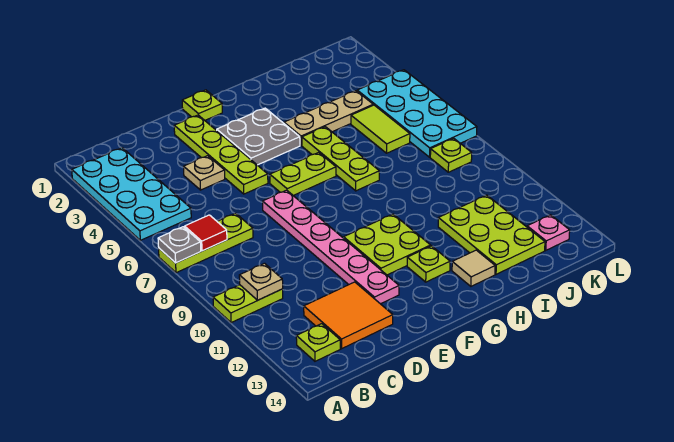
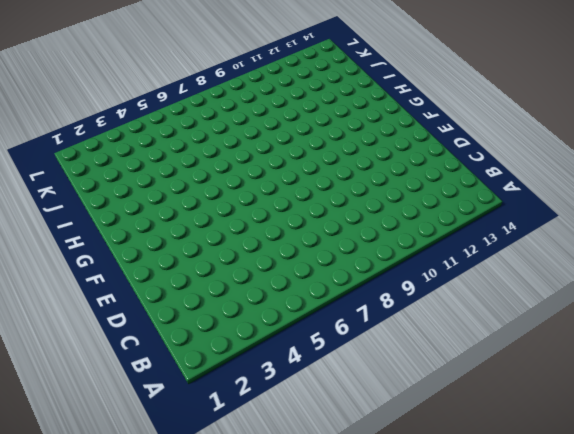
none -> cyan 2x4 plate [72,148,191,240]
none -> lime 1x3 plate [159,213,253,273]
none -> lime 1x2 plate [213,285,283,323]

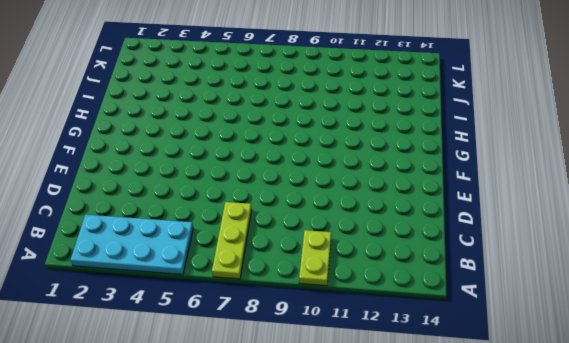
none -> lime 1x1 plate [296,324,340,361]
none -> orange 2x2 tile [304,282,393,349]
none -> tan 1x1 plate [184,156,225,190]

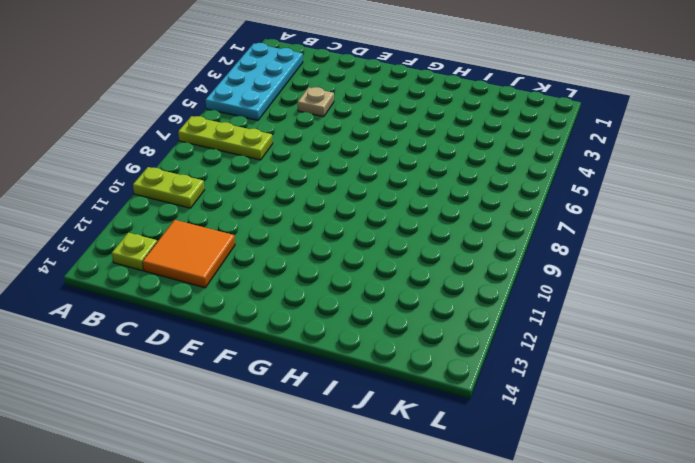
none -> lime 1x4 plate [174,115,268,194]
none -> pink 1x6 plate [263,190,399,304]
none -> lime 1x1 plate [182,90,222,120]

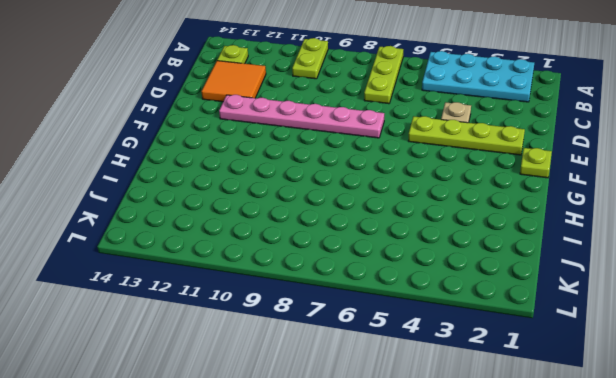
none -> grey 2x2 plate [217,108,300,165]
none -> lime 1x2 plate [270,152,336,196]
none -> lime 2x2 plate [344,214,431,275]

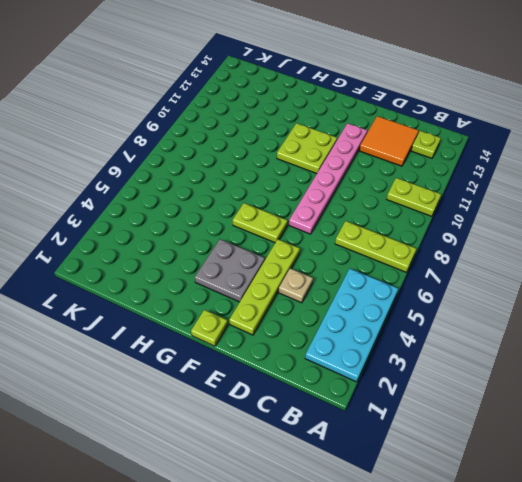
none -> lime 1x1 plate [407,246,450,282]
none -> tan 1x3 plate [284,91,373,145]
none -> lime 1x3 plate [302,127,379,191]

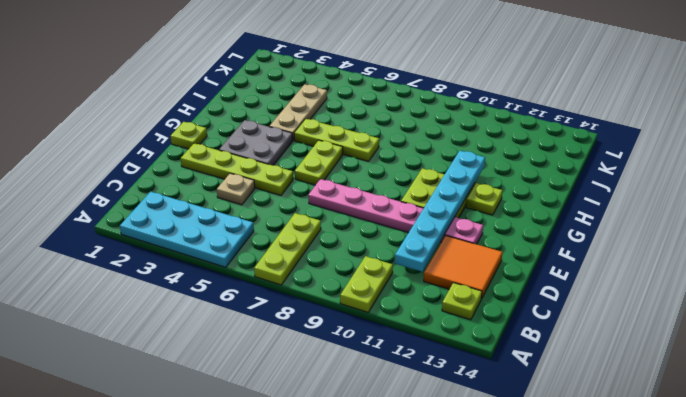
cyan 1x6 plate [395,151,485,272] -> none
none -> tan 1x1 tile [452,250,495,286]
none -> lime 2x3 plate [438,195,545,274]
none -> lime 1x2 tile [351,105,410,153]

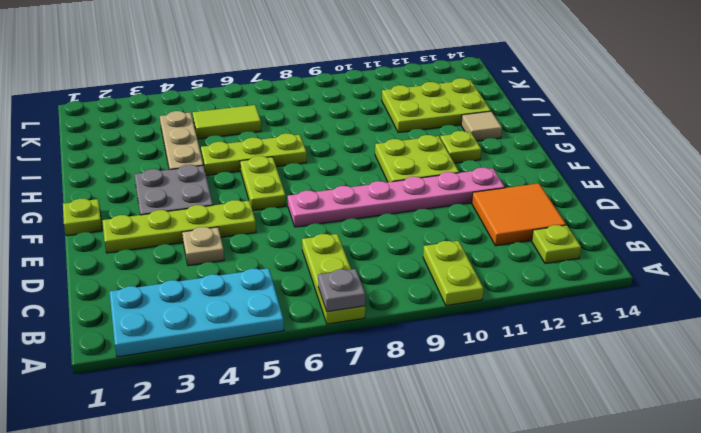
none -> cyan 2x4 plate [357,70,477,157]
none -> lime 1x1 plate [430,138,472,172]
none -> pink 1x1 plate [527,215,570,250]

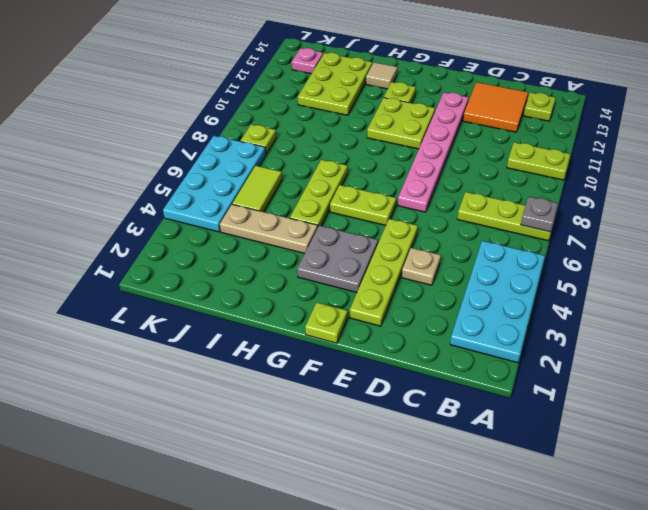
none -> red 1x1 tile [185,215,227,251]
none -> tan 1x1 plate [239,263,283,300]

